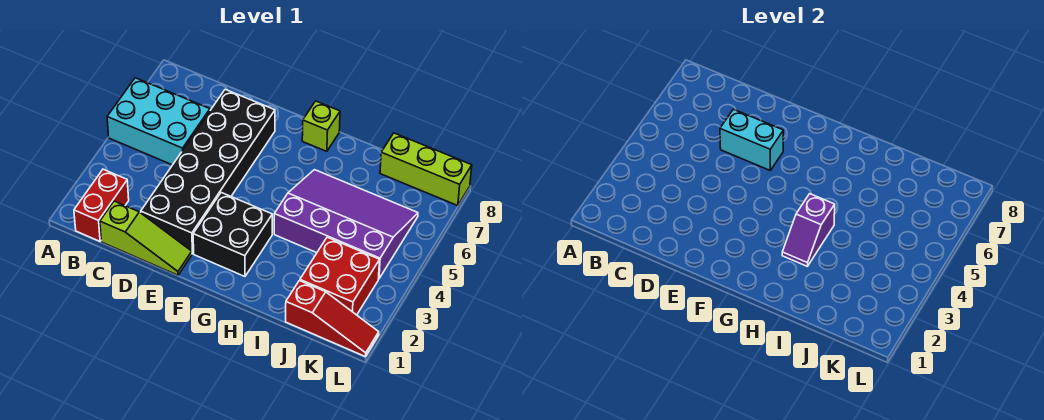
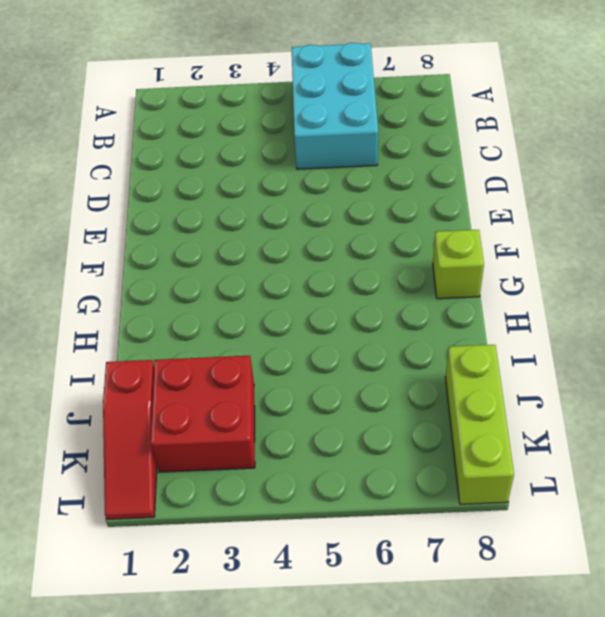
none -> red 1x2 brick [74,169,129,241]
none -> lime 1x3 slope [100,201,192,275]
none -> black 2x6 brick [141,89,275,254]

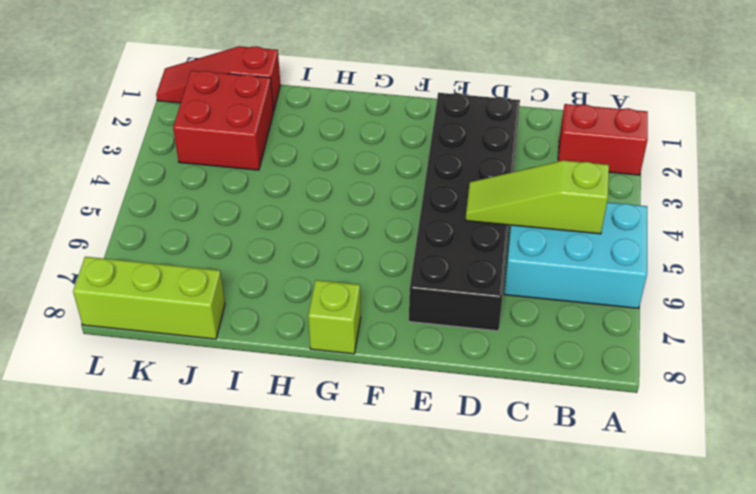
red 1x2 brick [558,104,648,175] -> red 1x2 brick turned to [74,169,129,241]
lime 1x3 slope [466,160,609,234] -> lime 1x3 slope moved to [100,201,192,275]
none -> black 2x2 brick [193,193,272,276]
none -> purple 3x4 slope [274,170,418,278]
none -> cyan 1x2 brick [720,109,783,170]

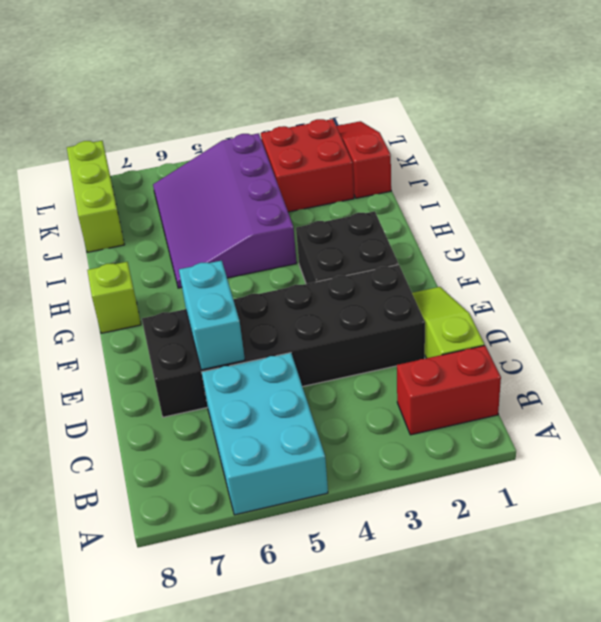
none -> purple 1x2 slope [782,194,835,266]

